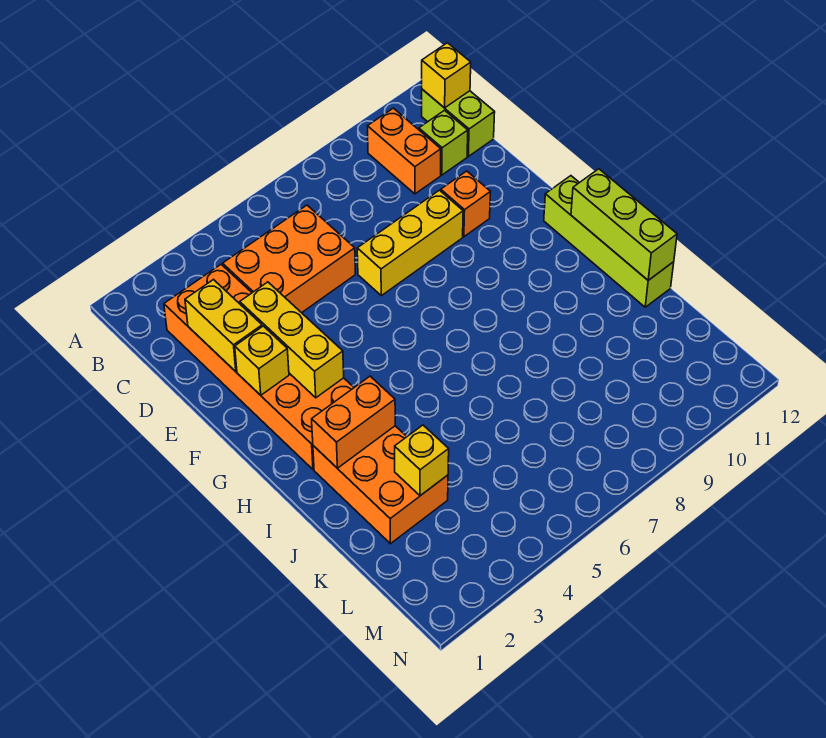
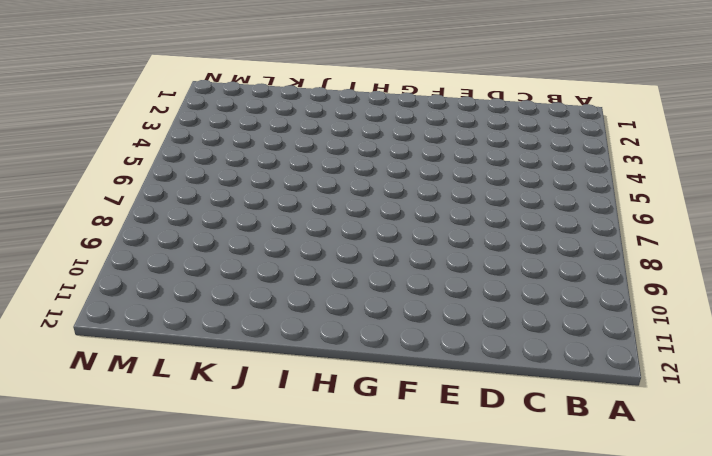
none -> orange 1x2 brick [368,108,441,194]
none -> lime 1x2 brick [422,89,495,156]
none -> orange 2x6 brick [164,264,354,469]

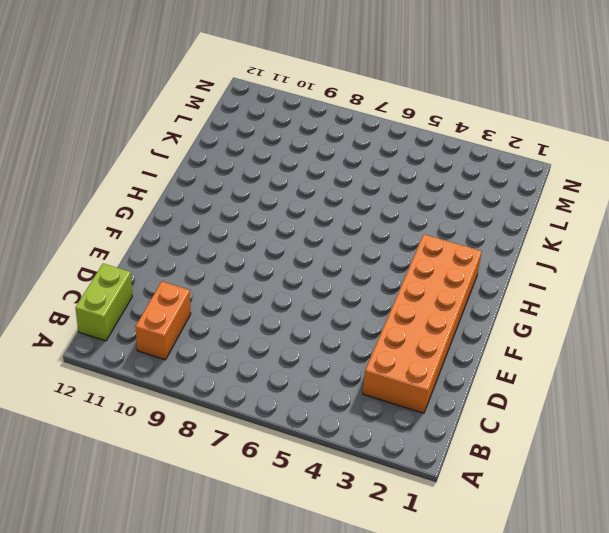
none -> orange 2x3 brick [223,205,355,313]
none -> lime 1x1 brick [419,110,468,175]
none -> yellow 1x3 brick [357,190,463,296]

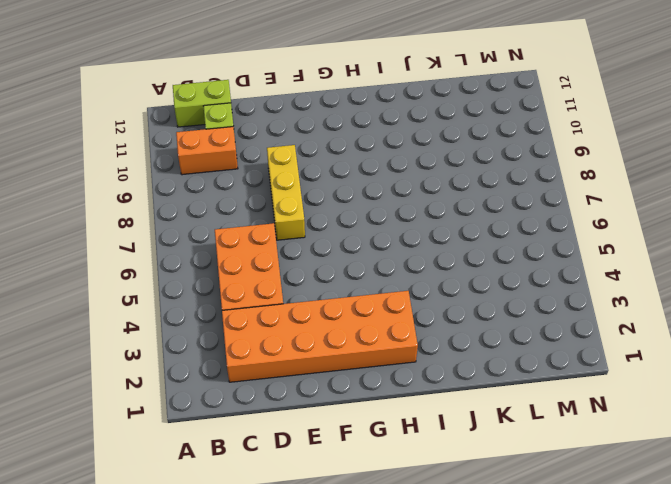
none -> orange 1x1 brick [441,171,491,237]
none -> lime 1x4 brick [544,176,674,307]
none -> orange 2x3 brick [313,426,448,544]

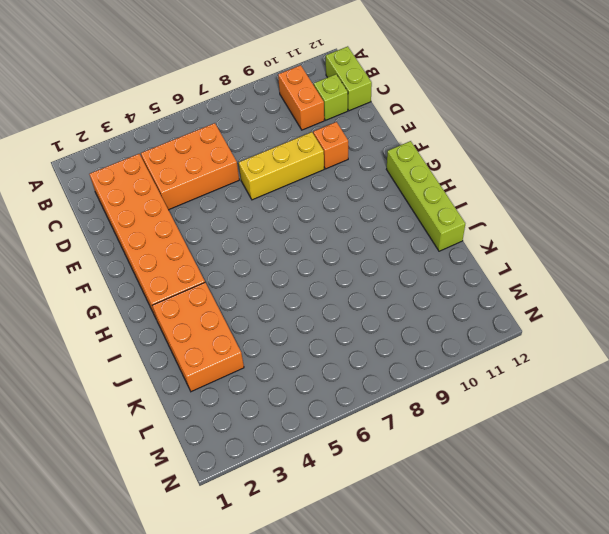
none -> yellow 1x1 brick [422,43,471,108]
none -> yellow 1x2 brick [185,280,262,371]
none -> yellow 1x3 brick [240,282,344,398]

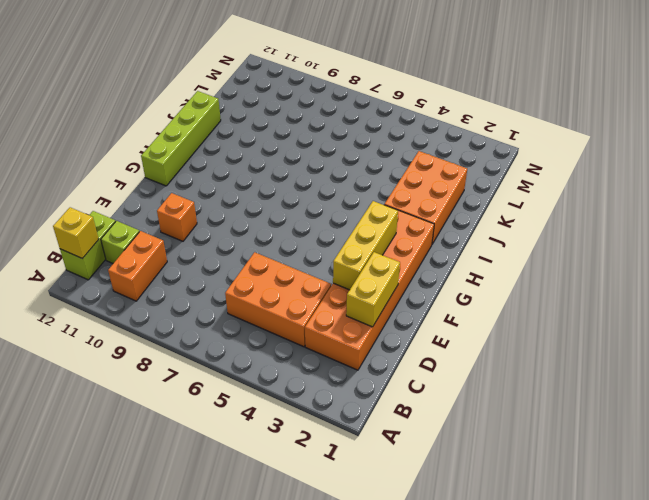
none -> yellow 1x3 brick [357,190,463,296]
none -> yellow 1x1 brick [235,326,289,395]
none -> lime 1x3 brick [571,169,677,280]

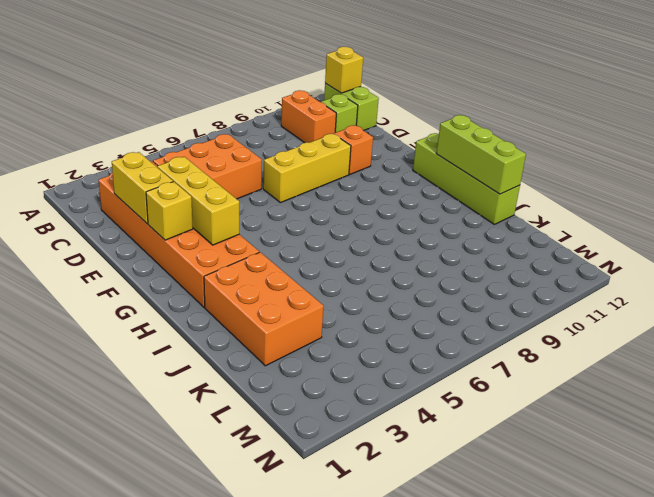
none -> orange 1x2 brick [312,376,395,468]
none -> yellow 1x1 brick [395,425,449,496]

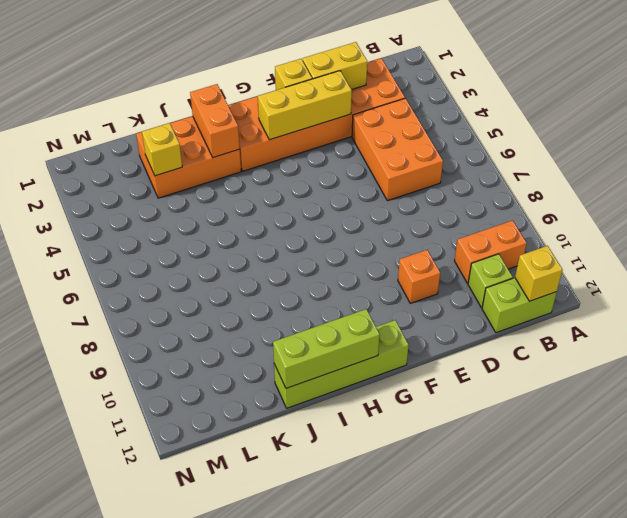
none -> yellow 1x3 brick [357,190,463,296]

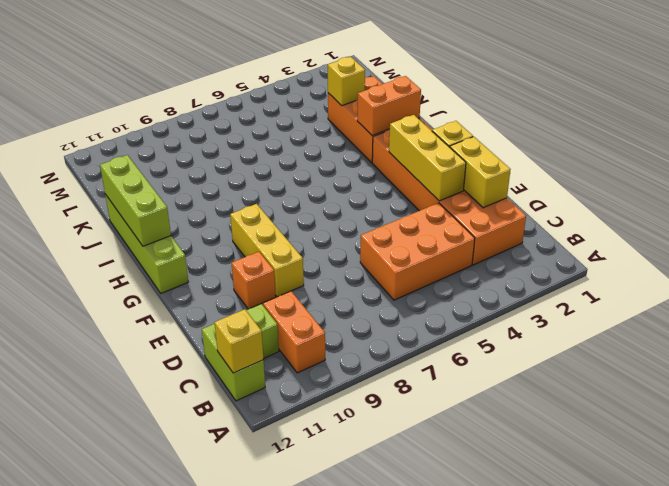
yellow 1x3 brick [230,204,304,297] -> yellow 1x3 brick turned to [357,190,463,296]

